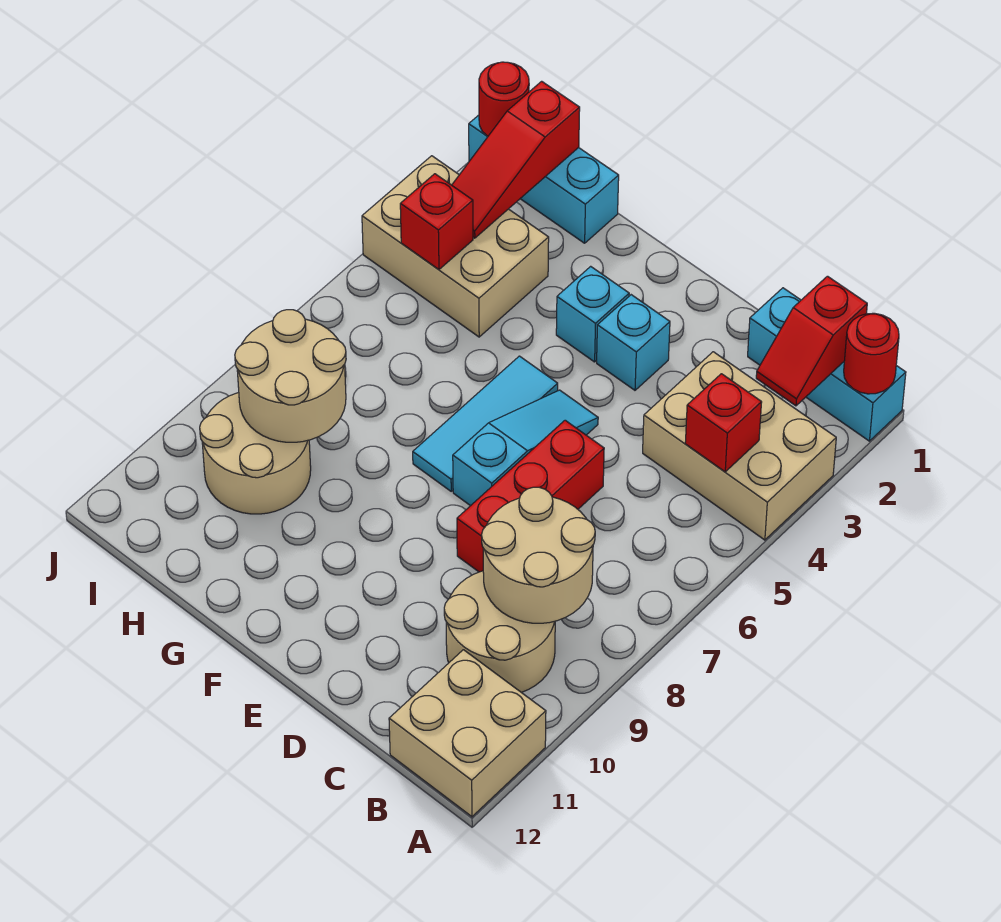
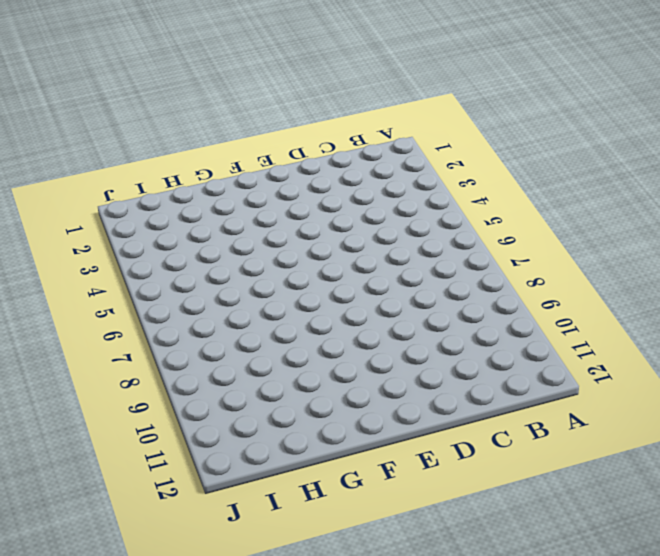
none -> cyan 1x3 brick [748,288,906,441]
none -> tan 2x3 brick [643,352,836,540]
none -> tan 2x2 brick [389,650,546,817]

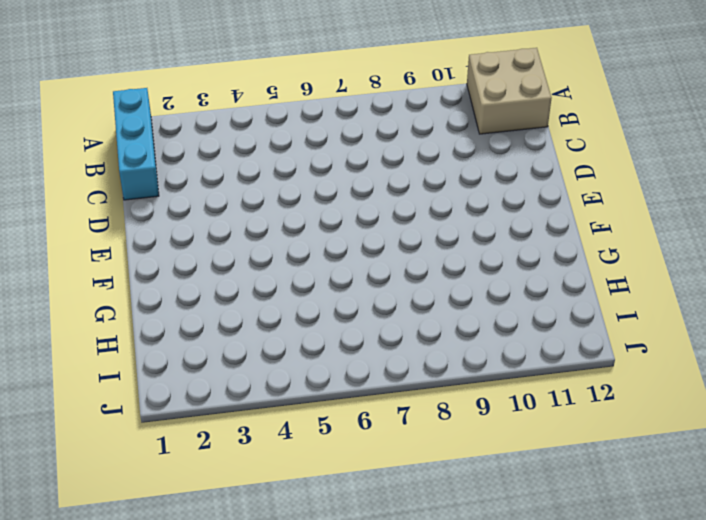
none -> tan 2x3 brick [643,352,836,540]
none -> tan 2x2 round brick [444,571,555,692]
none -> red 1x3 brick [457,420,604,572]

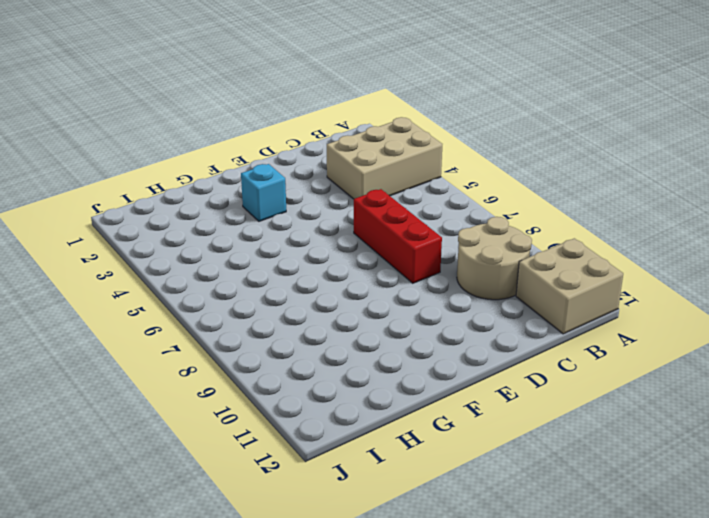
none -> cyan 1x3 brick [748,288,906,441]
none -> cyan 1x1 brick [597,295,670,390]
none -> cyan 1x3 slope [453,390,598,506]

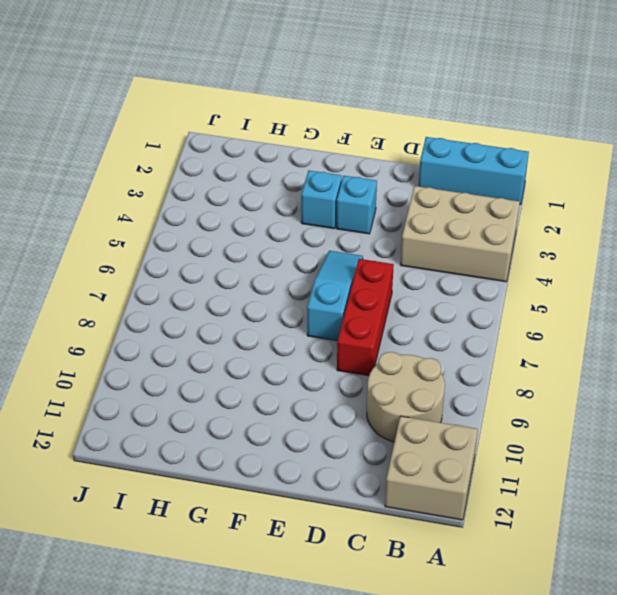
none -> cyan 1x3 tile [413,356,558,491]
none -> cyan 1x3 brick [469,115,619,243]
none -> tan 2x3 brick [362,156,549,337]

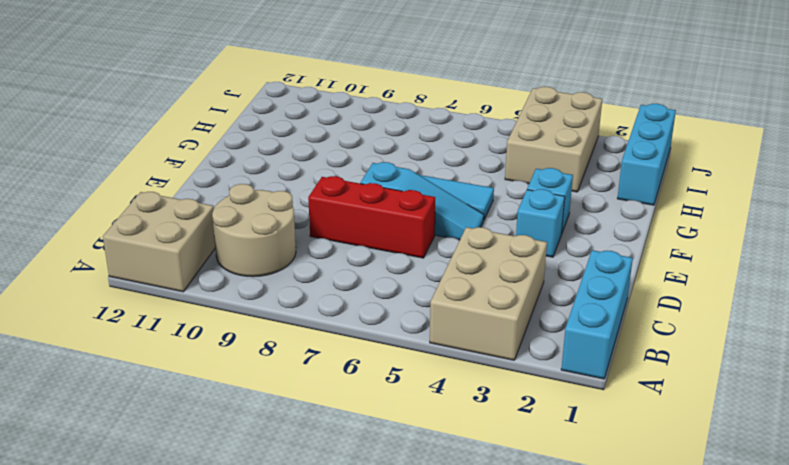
none -> tan 2x2 round brick [200,393,311,514]
none -> red 1x1 round brick [844,313,899,394]
none -> red 1x2 slope [756,276,867,406]

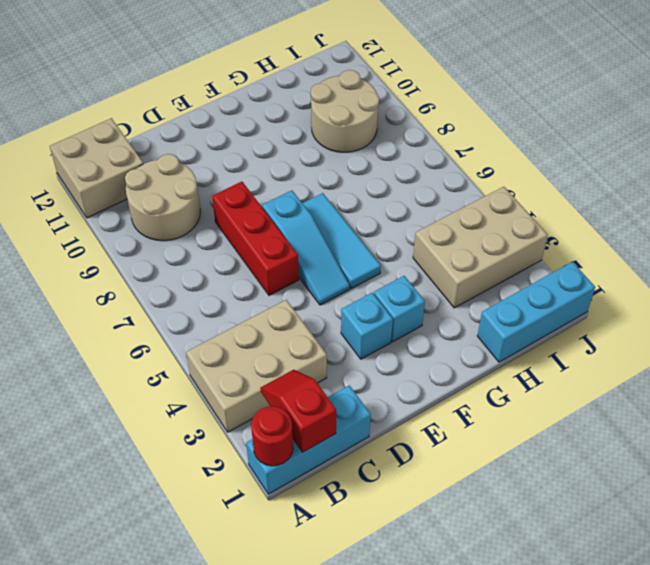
none -> red 1x1 brick [685,374,762,472]
none -> tan 2x2 round brick [482,487,595,623]
none -> tan 2x2 round brick [235,310,346,442]

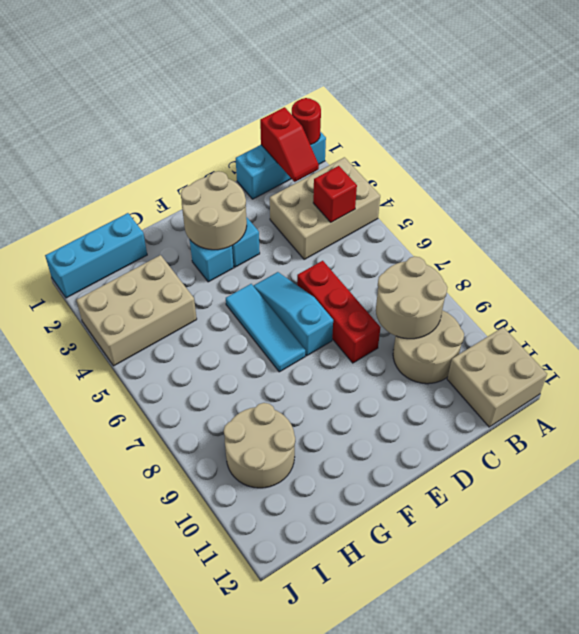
tan 2x2 round brick [181,171,247,250] -> tan 2x2 round brick moved to [235,310,346,442]
none -> red 1x3 slope [452,81,580,238]
none -> red 1x1 brick [400,174,473,270]
none -> red 1x1 round brick [479,62,529,136]

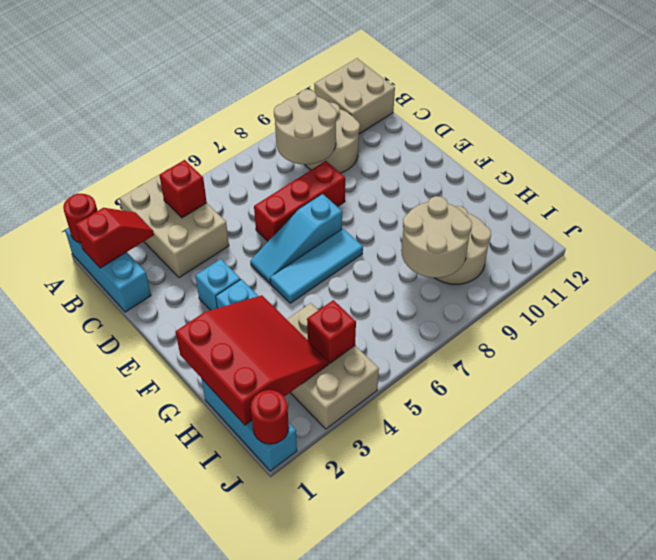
red 3x3 slope [176,295,328,425] -> red 1x3 slope [452,81,580,238]

